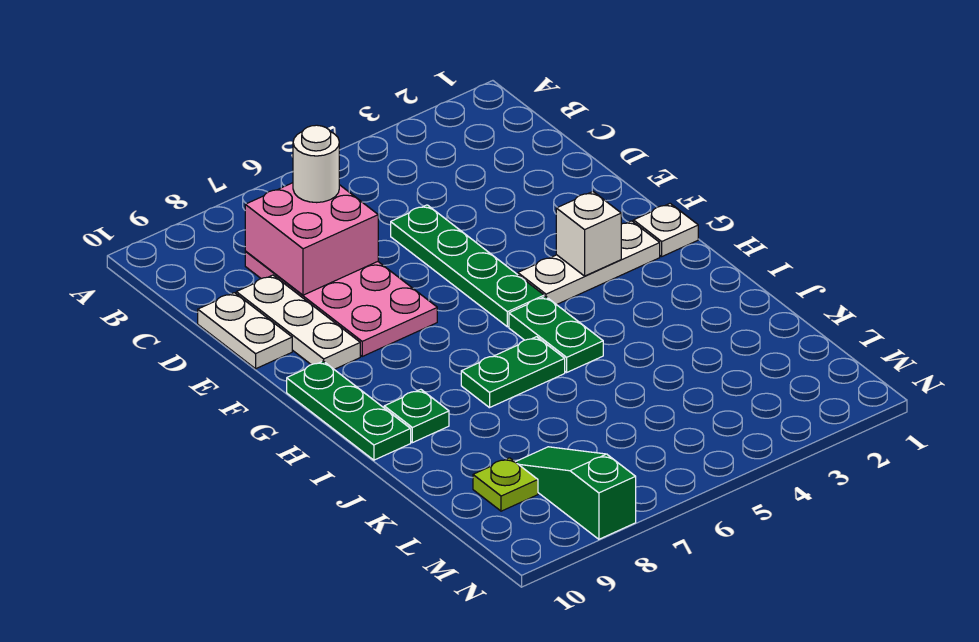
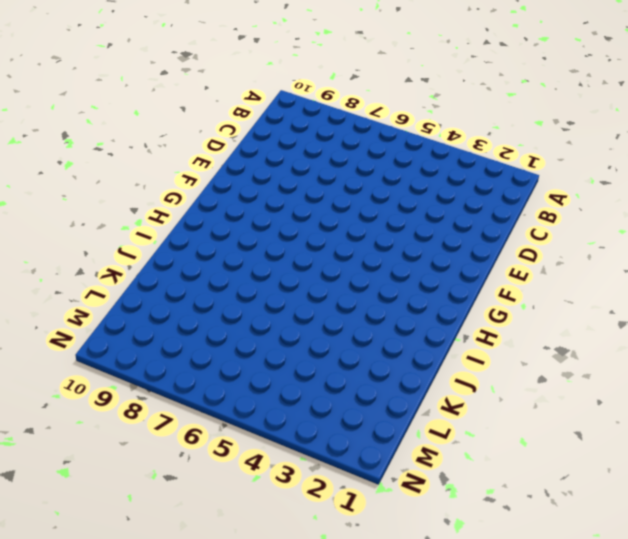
none -> pink 2x4 plate [245,252,437,356]
none -> green 1x4 plate [391,205,544,327]
none -> white 1x3 plate [236,275,360,369]

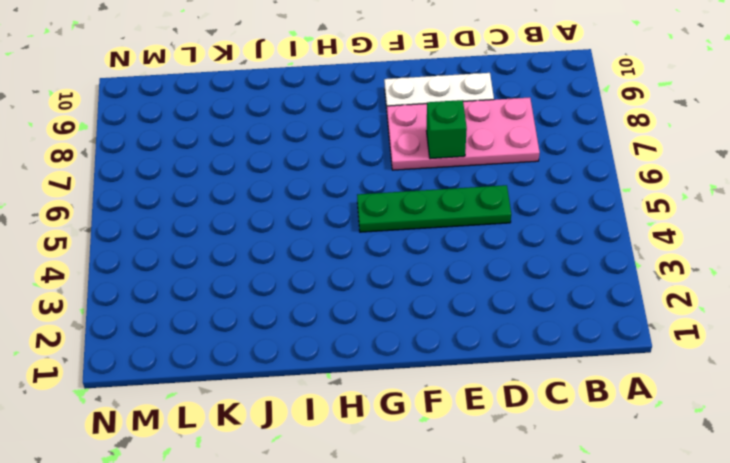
green 1x1 brick [427,100,467,159] -> none
none -> white 1x2 plate [198,293,292,369]
none -> white 1x1 plate [633,203,698,256]
none -> white 1x3 plate [518,221,660,305]

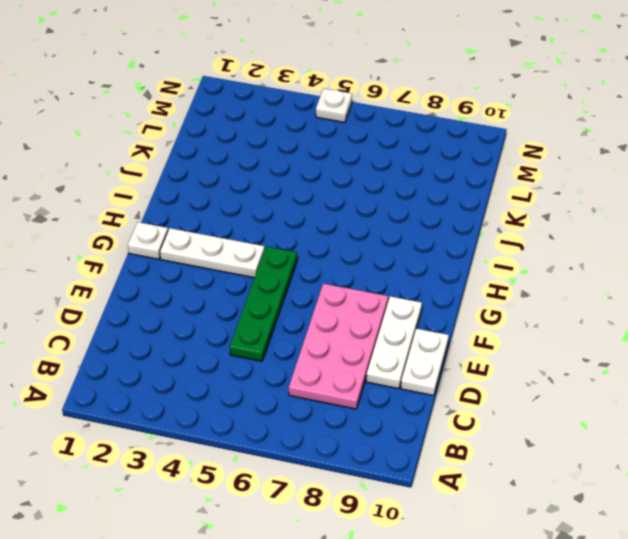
white 1x1 plate [316,88,352,122] -> none
none -> green 1x3 plate [287,361,411,460]
none -> green 1x2 plate [509,296,603,372]
none -> green 1x2 plate [461,337,565,408]

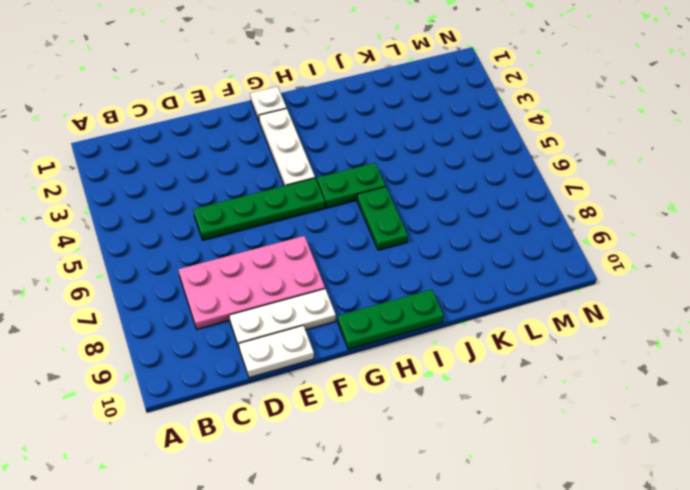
none -> green 1x1 plate [384,389,449,443]
none -> green 1x3 slope [516,447,636,539]
none -> lime 1x1 plate [473,458,538,511]

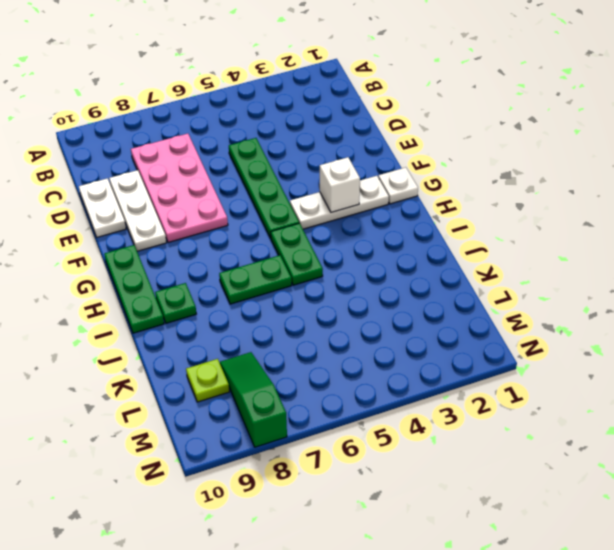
none -> pink 2x2 brick [245,183,378,295]
none -> white 1x1 round brick [293,125,339,203]

